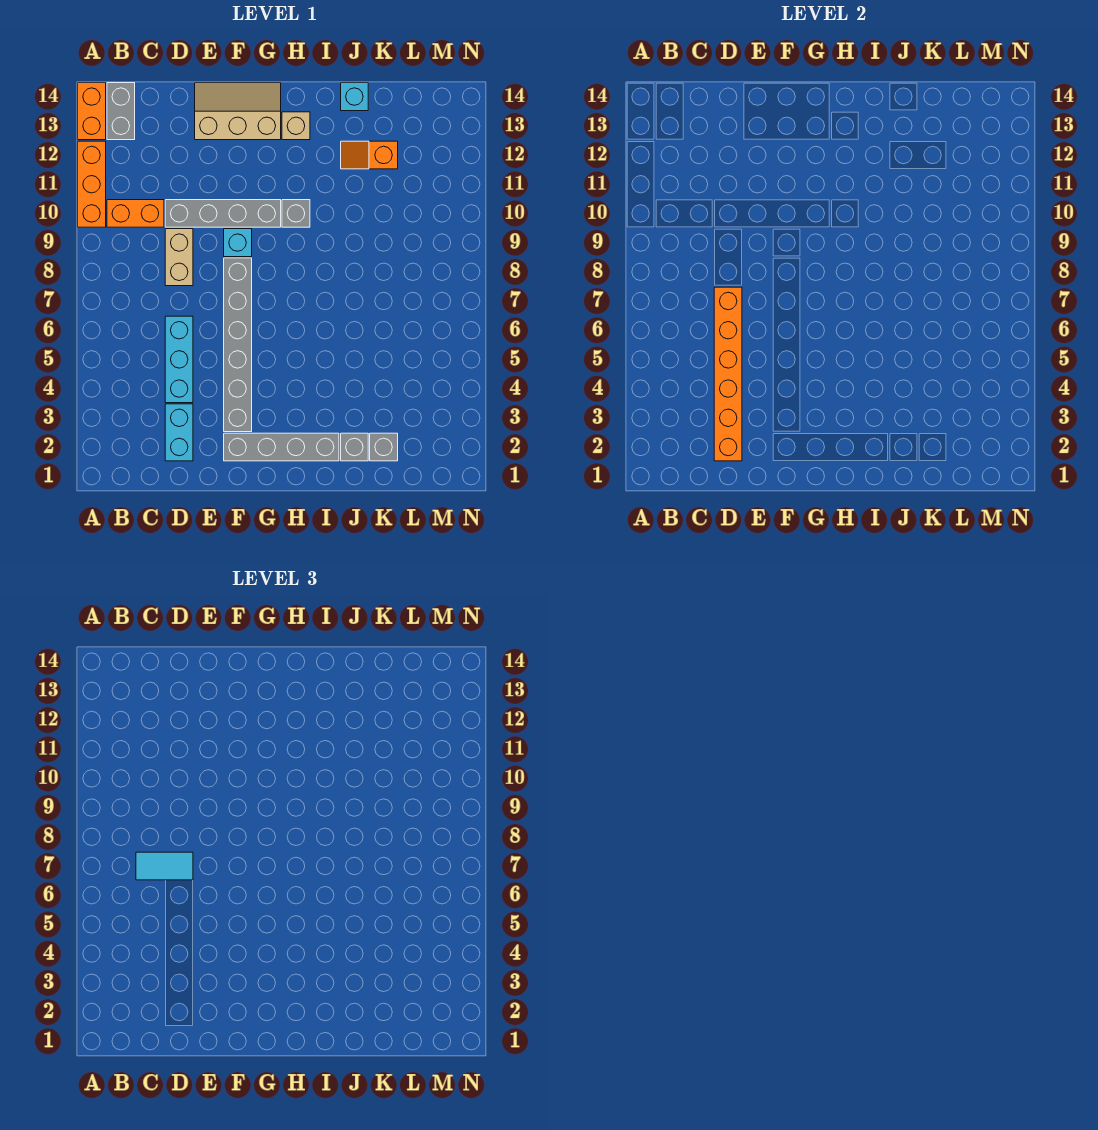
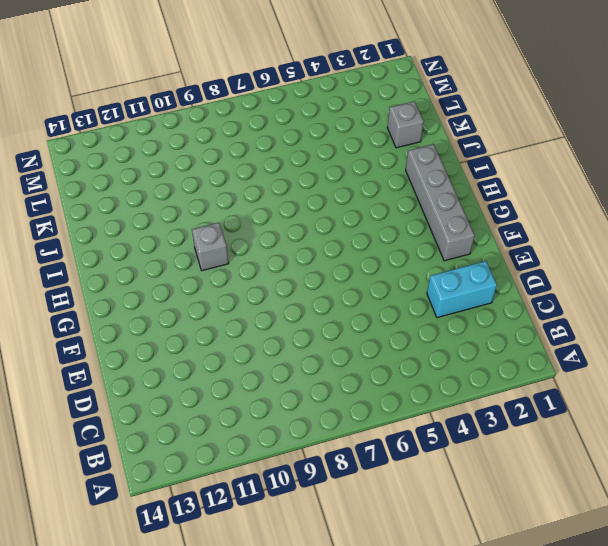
none -> orange 1x3 brick [78,141,106,227]
none -> orange 1x2 brick [78,83,106,140]
none -> orange 1x2 brick [107,200,164,227]

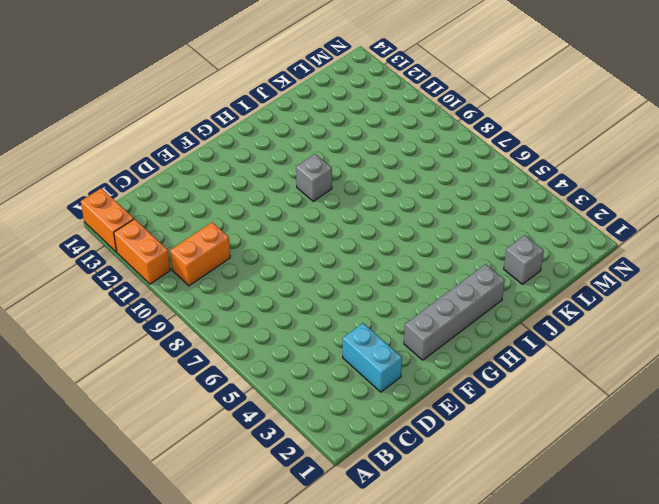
orange 1x2 brick [114,219,170,284] -> orange 1x3 brick [78,141,106,227]
none -> grey 1x2 brick [107,83,135,140]
none -> cyan 1x3 brick [165,316,193,403]
none -> tan 1x2 brick [165,229,193,286]

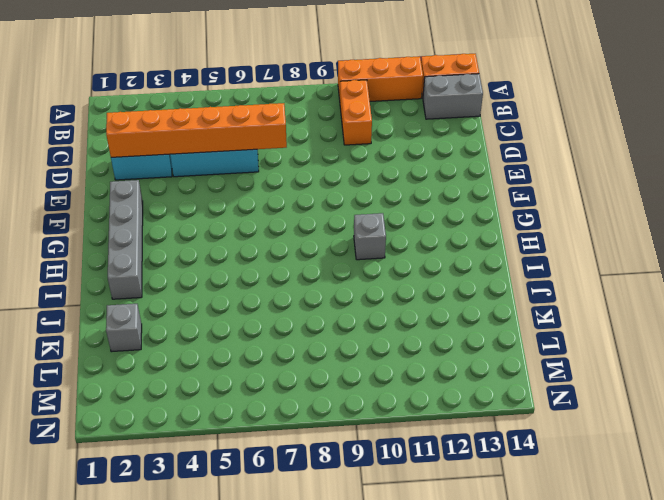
none -> tan 1x2 brick [165,229,193,286]
none -> grey 1x4 brick [165,200,281,227]
none -> tan 2x3 slope [195,83,281,140]

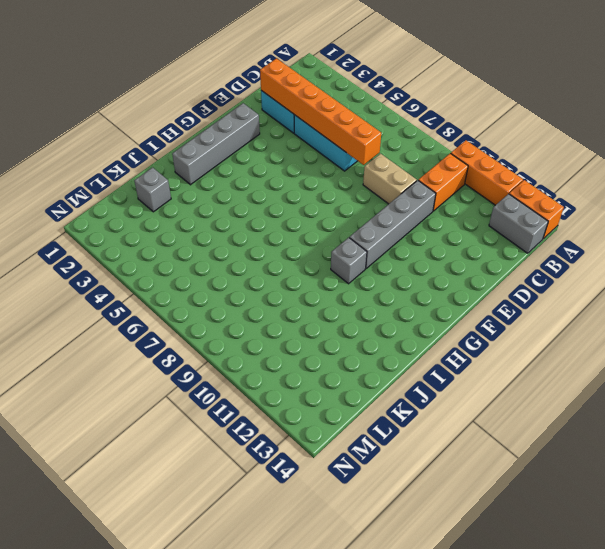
none -> tan 2x3 slope [195,83,281,140]
none -> grey 1x6 brick [224,258,252,432]
none -> cyan 1x1 brick [224,229,252,257]

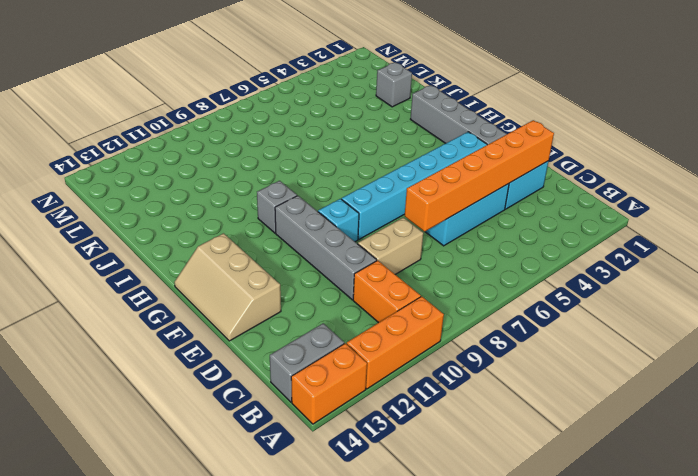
cyan 1x6 brick [341,132,487,239] -> grey 1x6 brick [224,258,252,432]
none -> tan 1x1 brick [282,112,310,140]
none -> grey 1x1 brick [341,433,368,461]
none -> orange 1x2 slope [341,141,398,169]

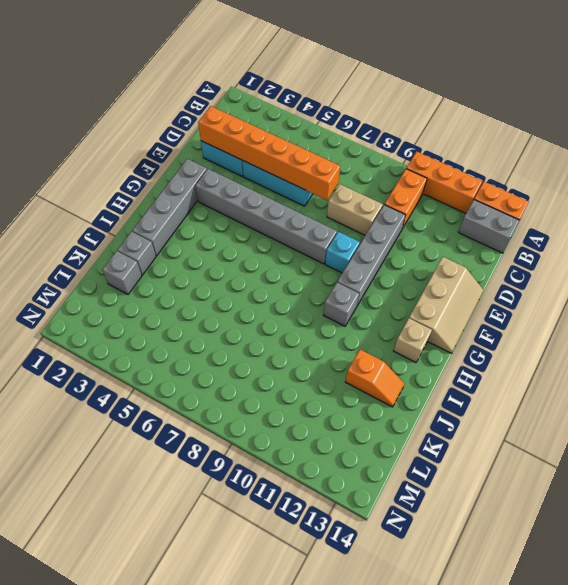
orange 1x2 slope [345,350,405,407] -> orange 1x2 slope turned to [341,141,398,169]
none -> cyan 1x1 brick [341,83,368,111]
none -> cyan 1x2 tile [136,852,193,880]

